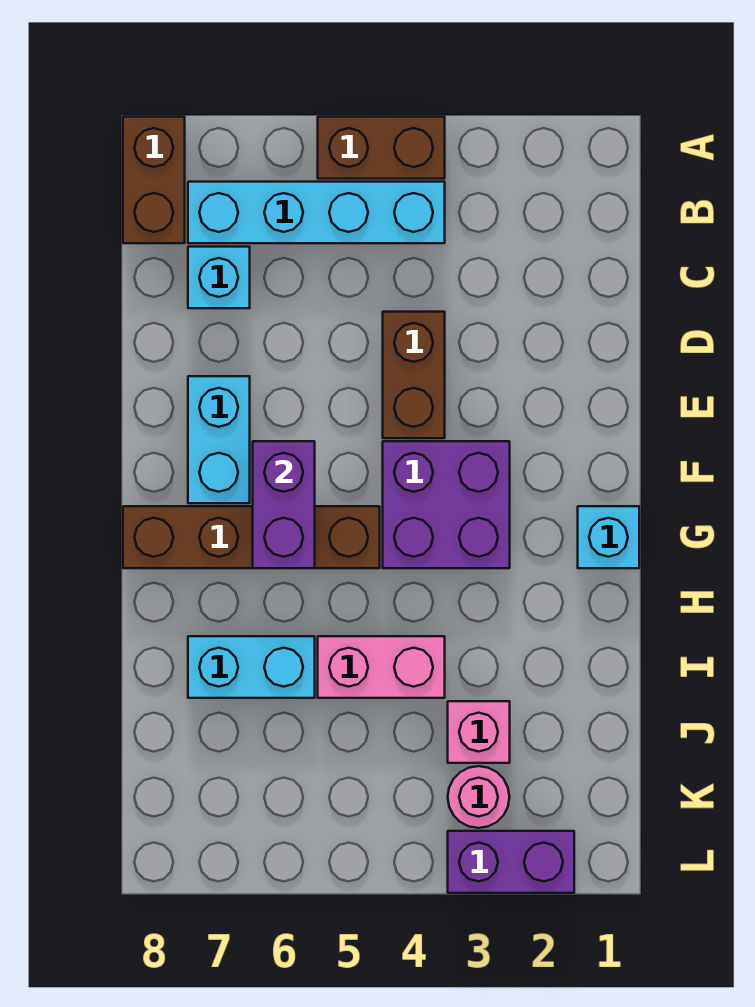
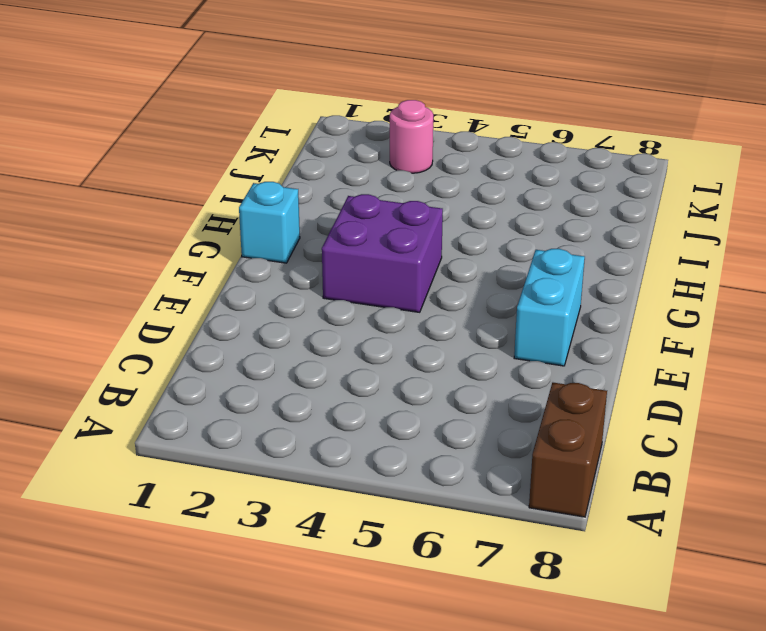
none -> brown 1x2 brick [318,117,445,179]
none -> cyan 1x4 brick [188,182,445,243]
none -> cyan 1x1 brick [188,247,250,308]

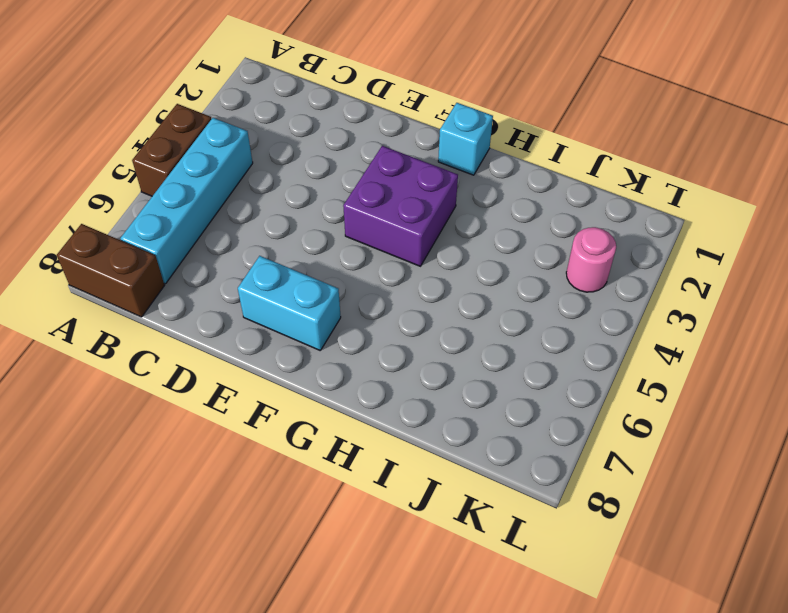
none -> cyan 1x1 brick [188,247,250,308]
none -> brown 1x2 brick [383,312,445,438]
none -> brown 1x4 brick [123,506,380,568]

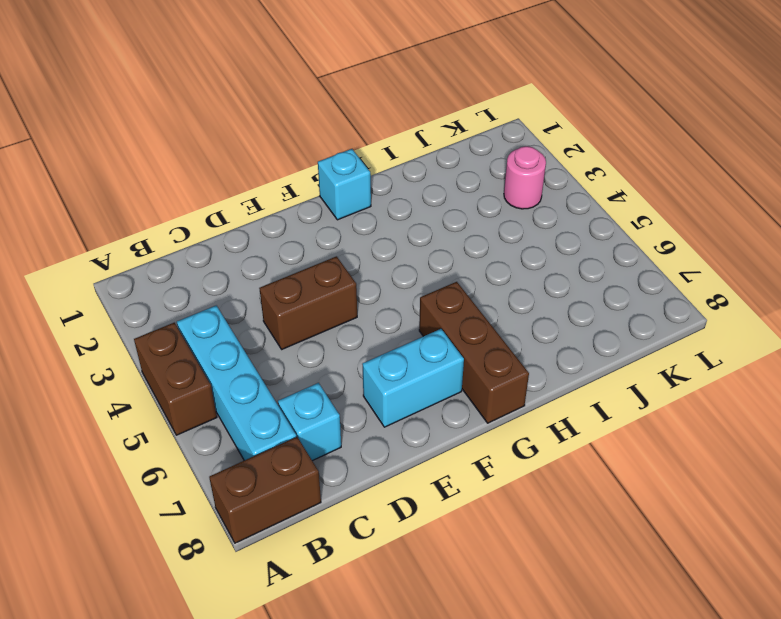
brown 1x3 brick [419,282,529,423] -> brown 1x4 brick [123,506,380,568]
none -> purple 2x2 brick [383,441,510,568]
none -> pink 1x2 brick [318,636,445,698]
none -> cyan 1x2 brick [188,636,315,698]

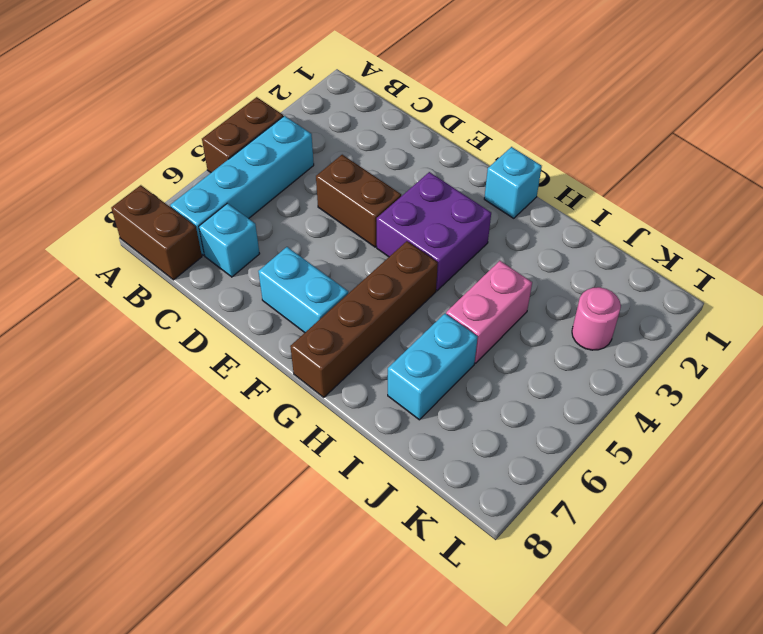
none -> pink 1x1 brick [448,701,510,763]
none -> purple 1x2 brick [448,831,574,893]
none -> purple 1x2 brick [253,441,315,568]

